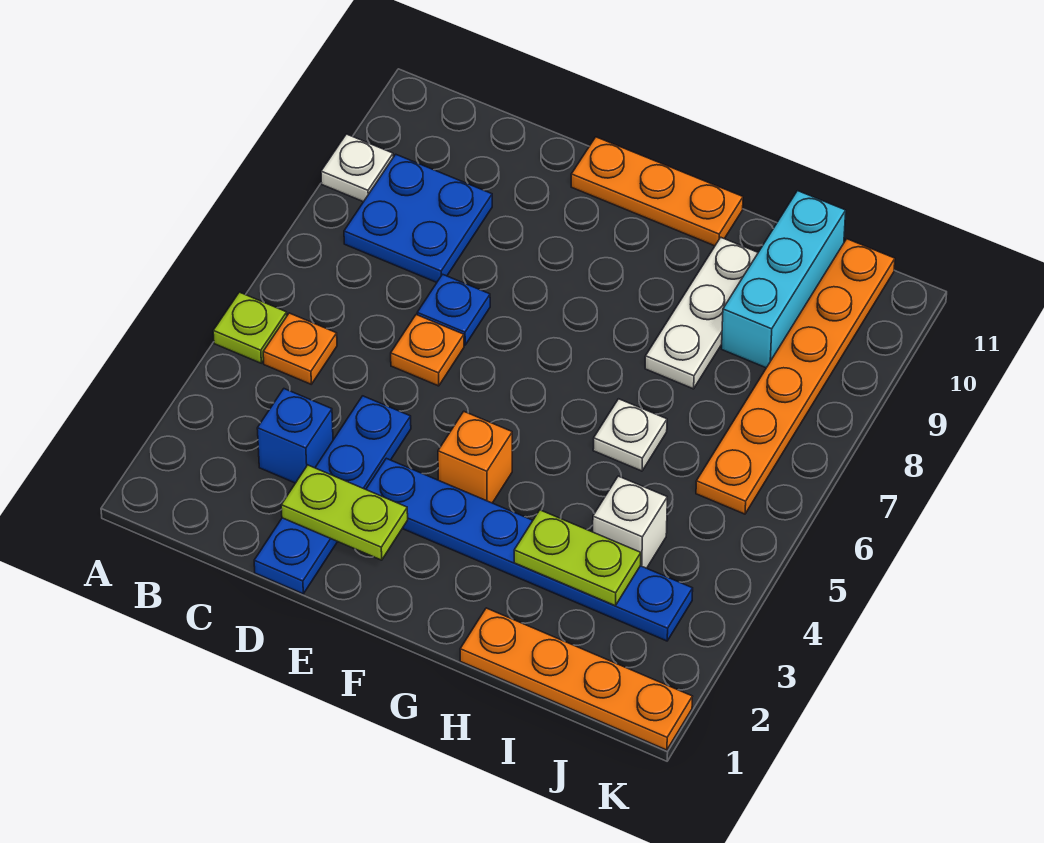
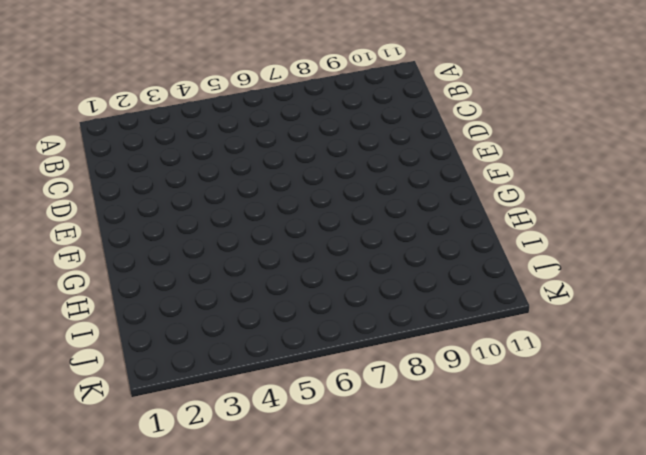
none -> lime 1x1 plate [213,292,287,363]
none -> white 1x1 plate [321,134,393,202]
none -> orange 1x1 plate [263,313,337,384]

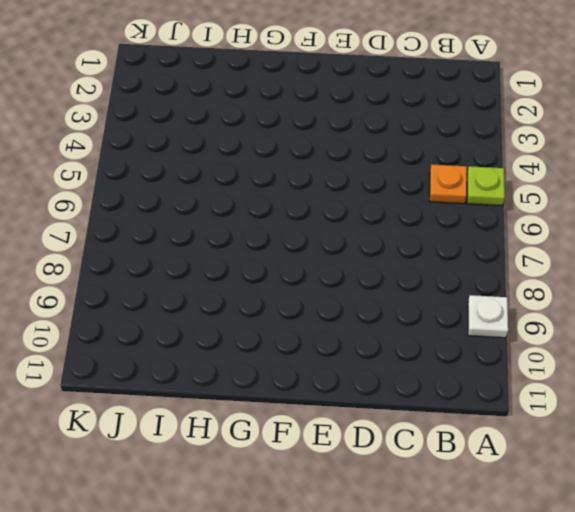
none -> blue 2x2 plate [344,154,492,282]
none -> blue 1x1 brick [257,389,333,483]
none -> blue 1x4 plate [254,396,411,594]

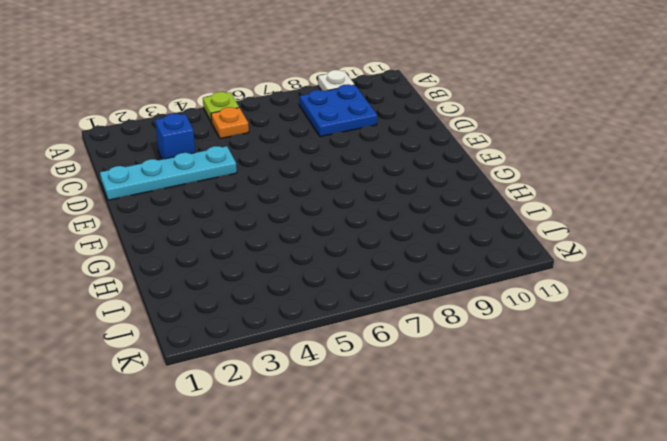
cyan 1x4 plate [100,146,237,200] -> blue 1x4 plate [254,396,411,594]
none -> orange 1x1 plate [391,315,464,386]
none -> blue 1x1 plate [417,274,490,345]
none -> blue 1x6 plate [366,458,693,641]

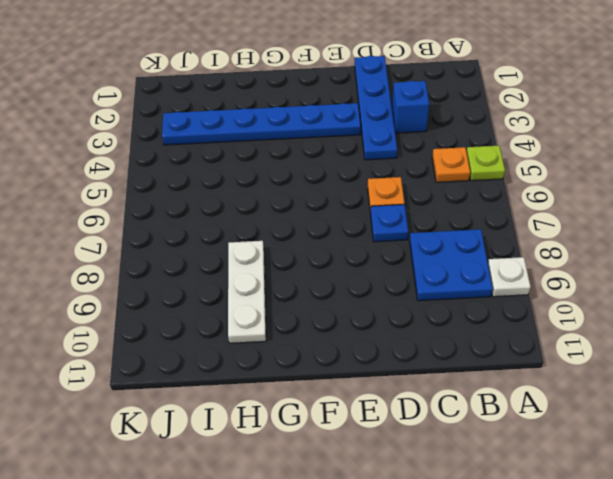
none -> orange 1x3 plate [571,137,743,246]
none -> orange 1x1 brick [438,412,512,503]
none -> orange 1x4 plate [460,608,692,750]

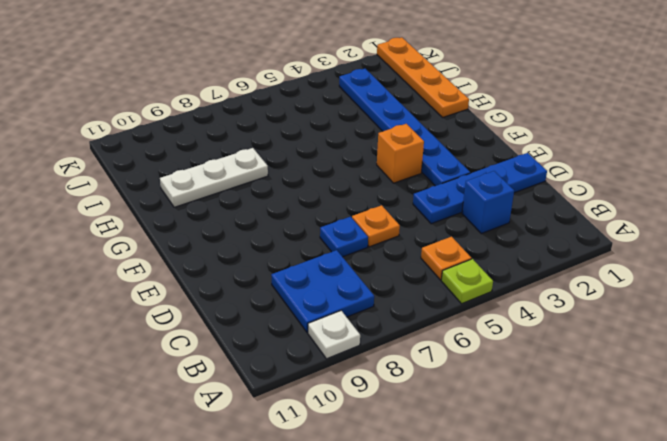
none -> orange 1x3 plate [571,137,743,246]
none -> white 1x1 plate [593,399,667,471]
none -> white 1x1 brick [593,476,667,568]

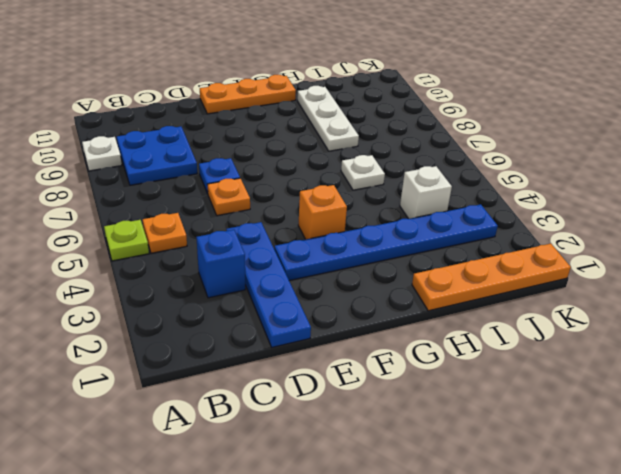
none -> cyan 1x3 brick [722,191,846,368]
none -> orange 1x6 plate [696,239,895,514]
none -> lime 1x2 plate [281,465,408,560]

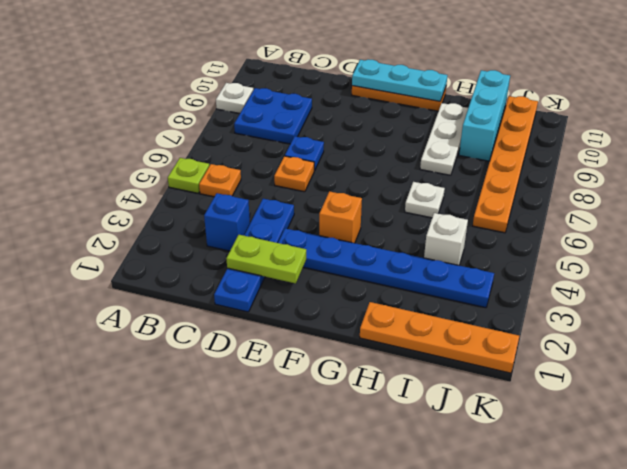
cyan 1x3 plate [352,59,448,101] -> none
none -> lime 1x2 plate [514,510,641,606]

